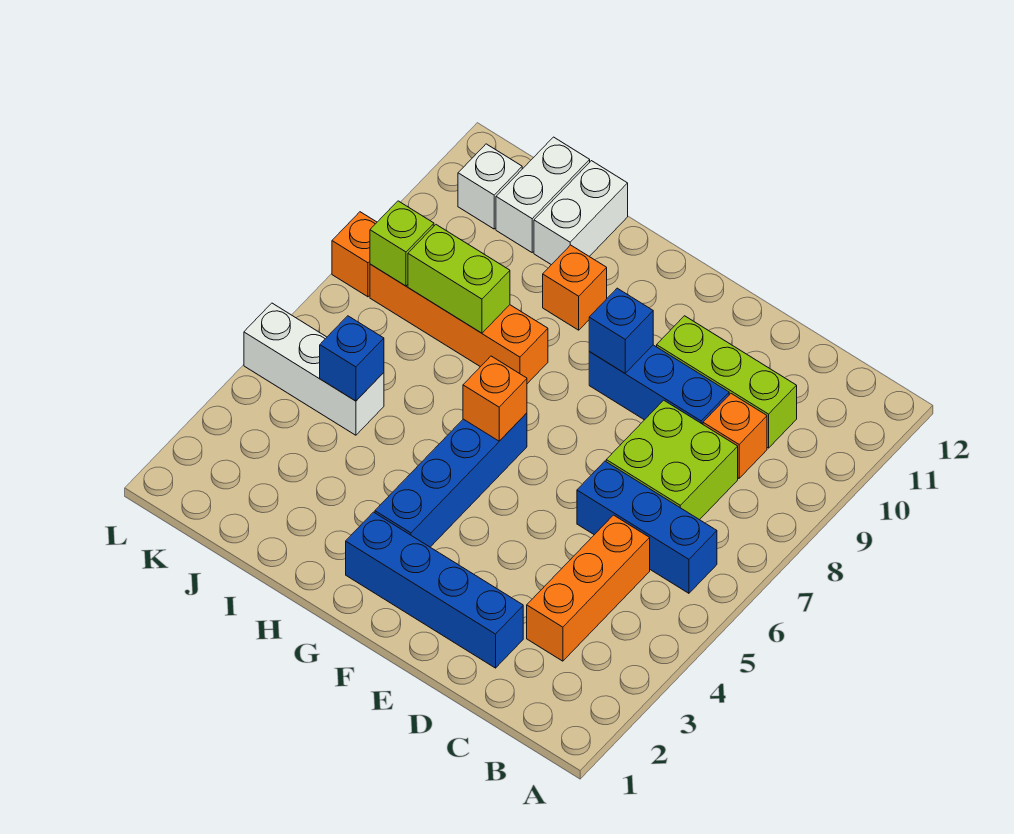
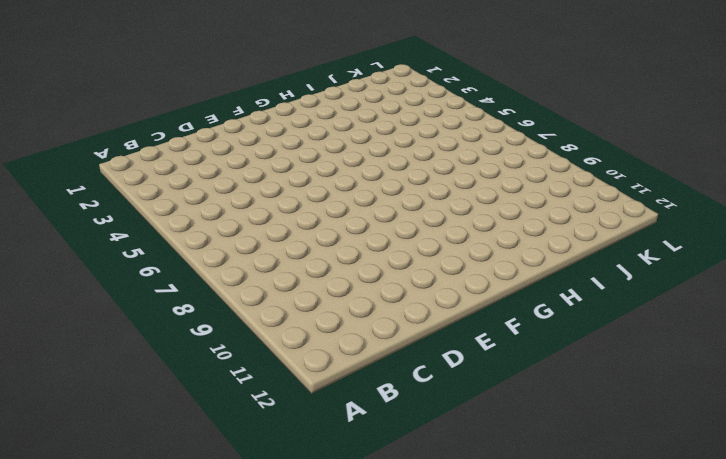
none -> blue 1x3 brick [577,461,717,593]
none -> orange 1x3 brick [527,515,650,661]
none -> lime 2x2 brick [606,400,738,520]

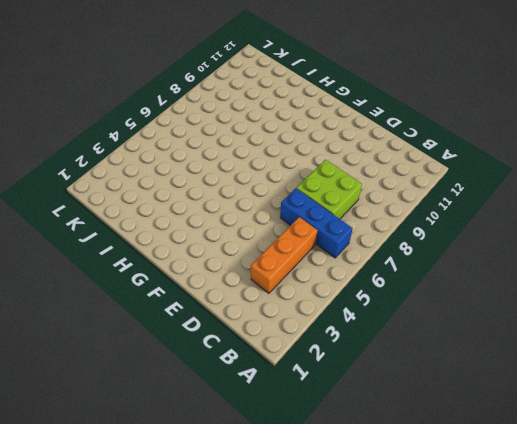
none -> orange 1x1 brick [703,394,767,478]
none -> lime 1x3 brick [657,316,797,448]
none -> blue 1x4 brick [346,512,523,668]

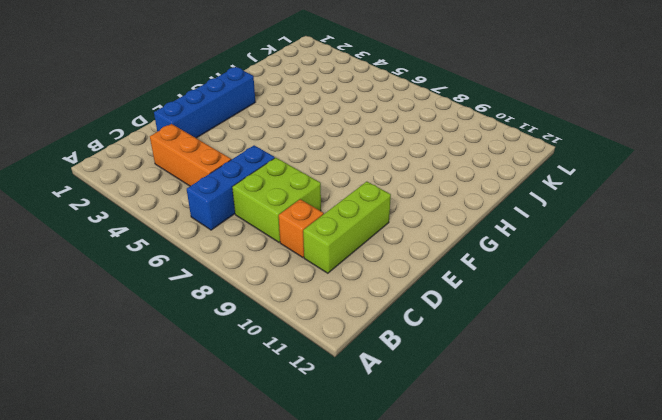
none -> blue 1x3 brick [589,345,729,424]
none -> blue 1x4 brick [375,413,527,547]
none -> orange 1x4 brick [370,264,548,384]

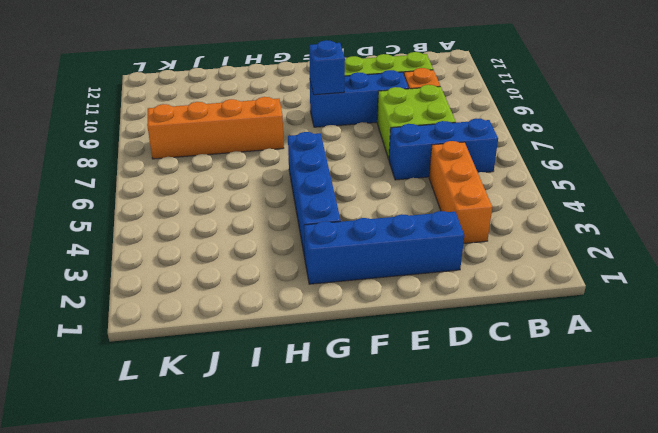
none -> orange 1x1 brick [543,245,607,330]
none -> white 1x2 brick [534,161,628,265]
none -> white 1x3 brick [244,303,384,435]

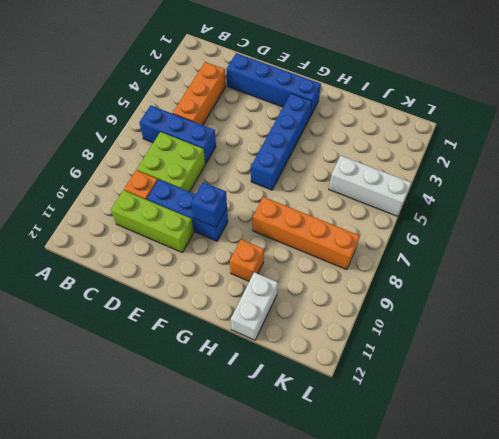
none -> white 1x2 brick [496,137,590,252]
none -> white 1x1 brick [458,144,522,229]
none -> orange 1x1 brick [332,212,377,297]

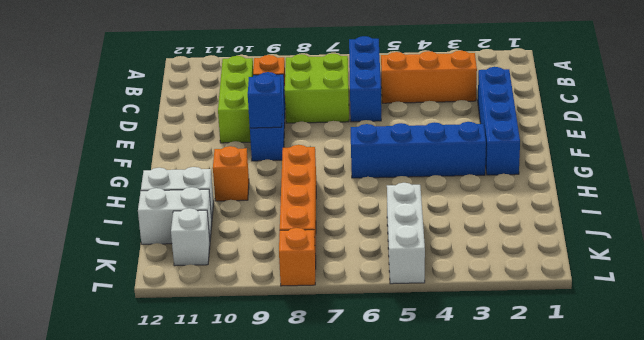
none -> orange 1x1 brick [463,356,527,441]
none -> lime 1x2 brick [408,225,510,333]
none -> blue 1x1 brick [320,316,384,401]

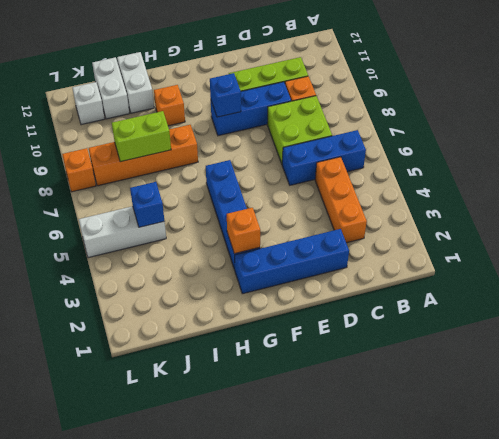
orange 1x1 brick [227,208,260,254] -> orange 1x1 brick moved to [463,356,527,441]
none -> lime 1x1 brick [370,201,434,286]

